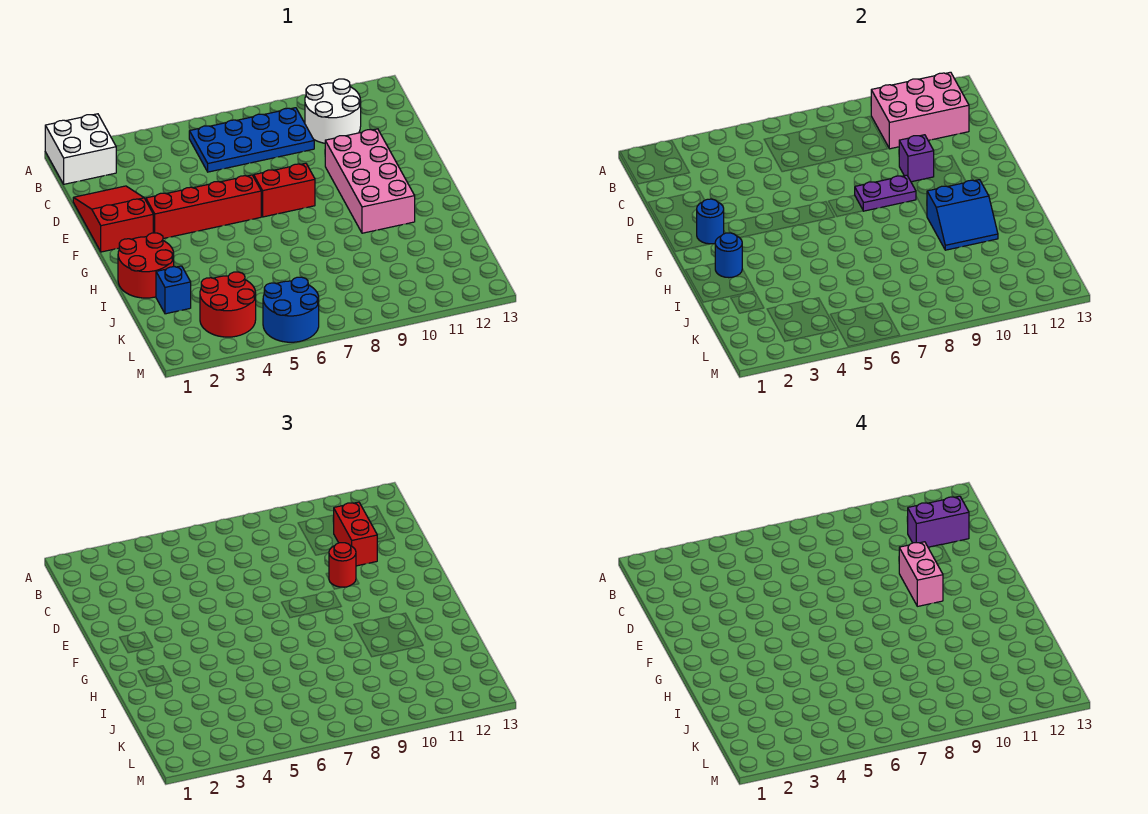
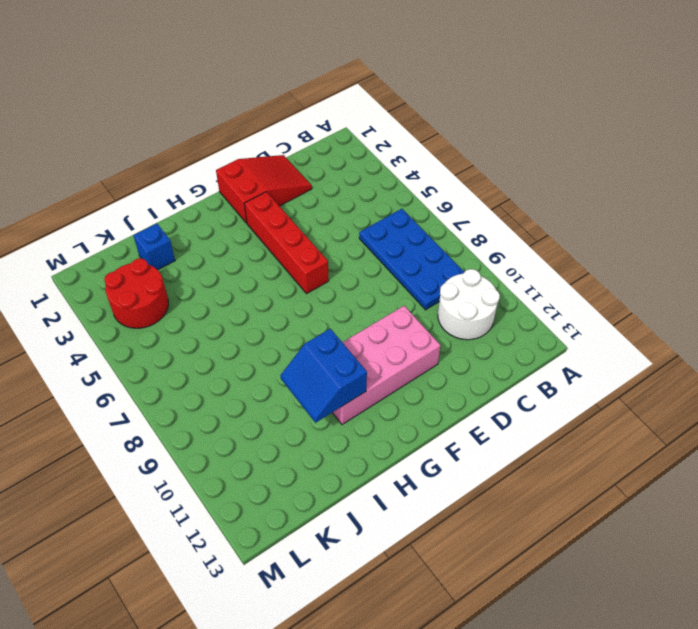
none -> white 2x2 brick [45,114,116,184]
none -> red 1x2 brick [254,163,315,217]
none -> red 2x2 round brick [118,233,174,298]

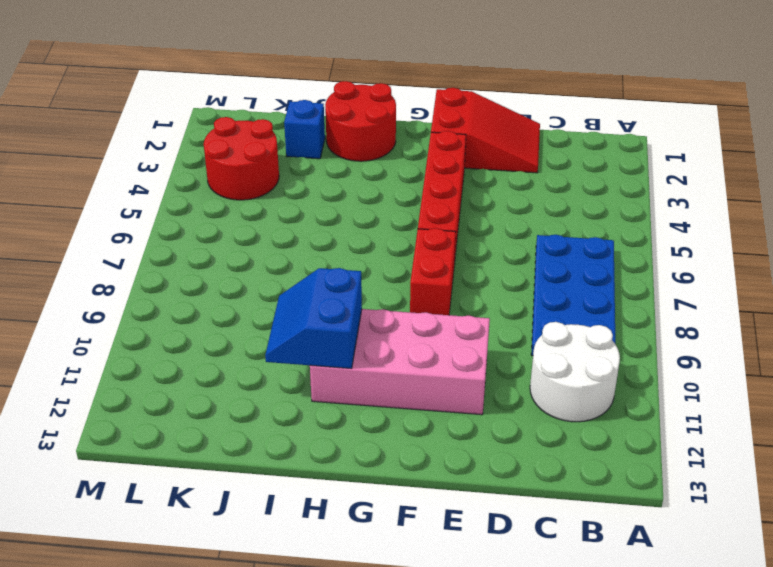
none -> white 2x2 brick [45,114,116,184]
none -> blue 2x2 round brick [263,277,319,342]
none -> pink 2x3 brick [871,72,969,149]

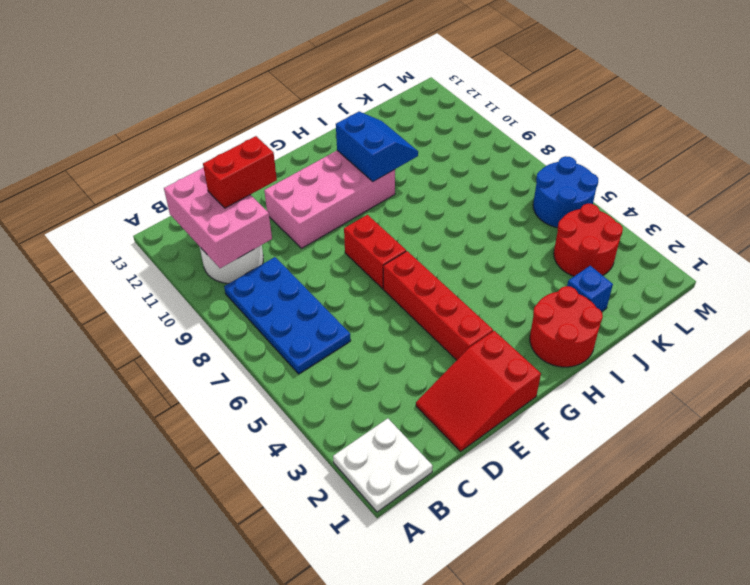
white 2x2 plate [333,418,433,512] -> white 2x2 brick [45,114,116,184]
none -> purple 1x1 brick [899,135,934,182]
none -> blue 1x1 round brick [697,199,724,244]
none -> purple 1x2 plate [855,175,916,211]

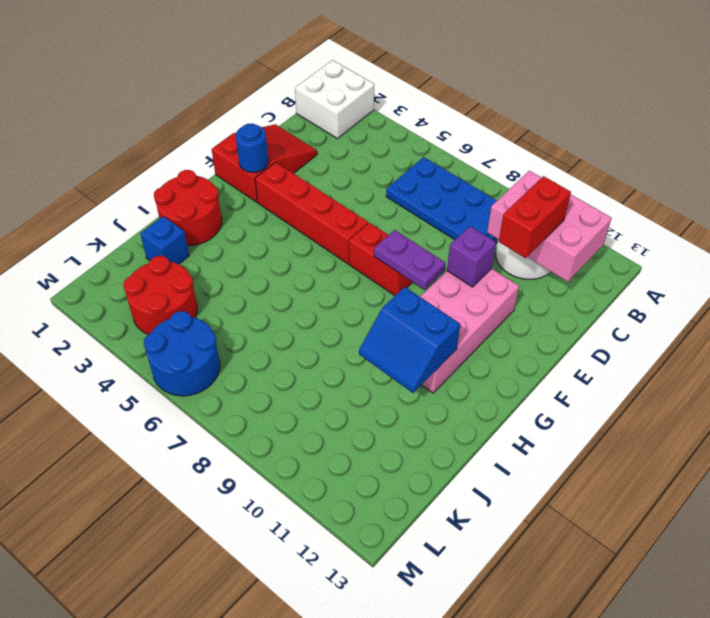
none -> blue 1x1 round brick [715,233,742,278]
none -> red 1x1 round brick [329,543,356,587]
none -> purple 1x2 brick [908,496,969,547]

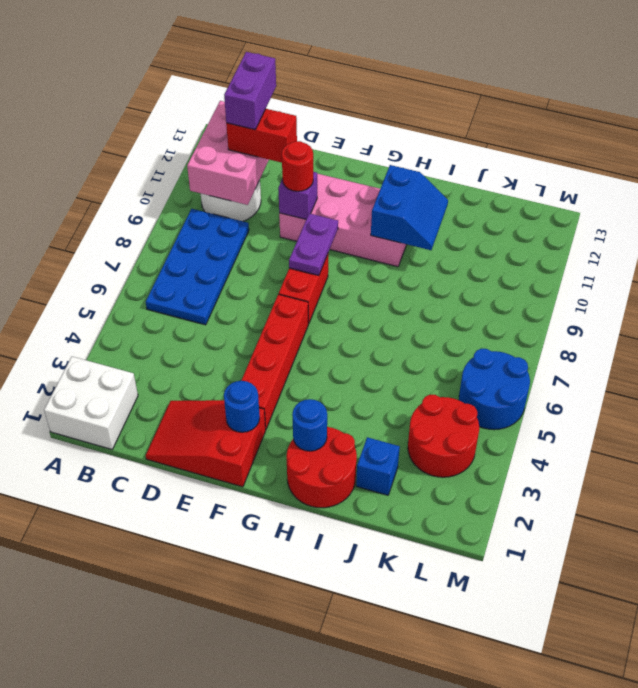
none -> pink 1x2 brick [899,542,943,606]

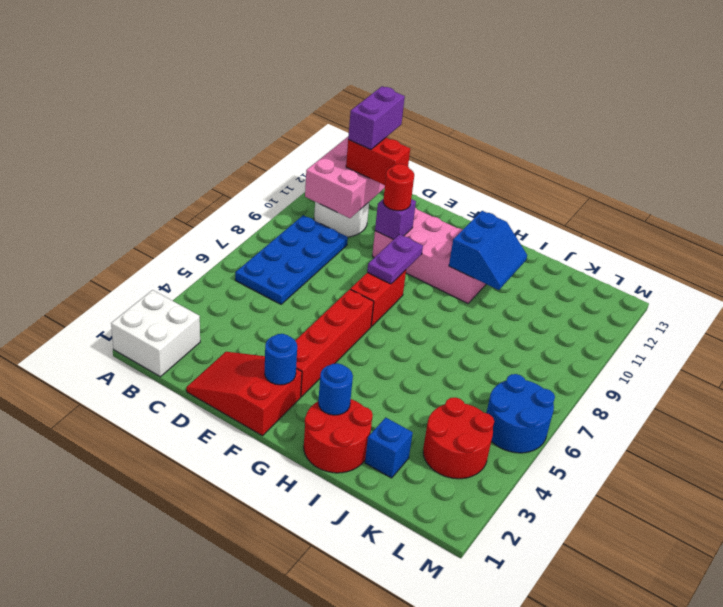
none -> pink 1x2 brick [899,542,943,606]

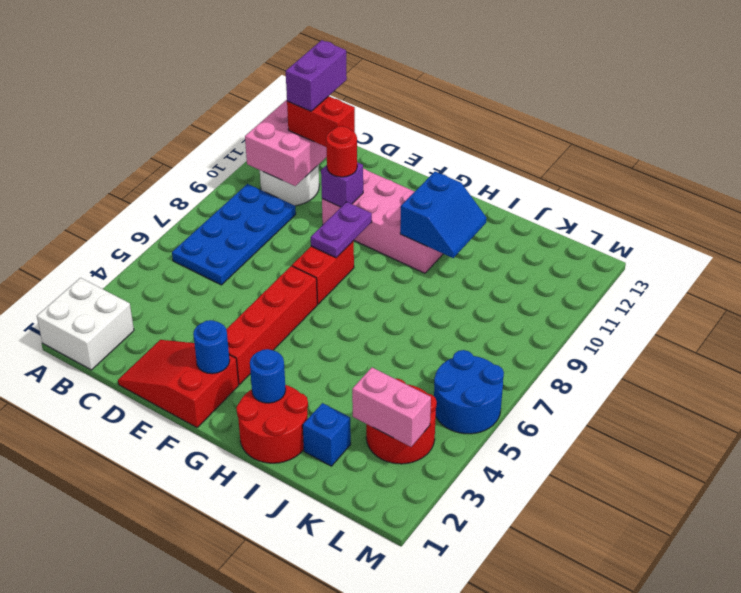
pink 1x2 brick [352,368,431,447] -> pink 1x2 brick moved to [899,542,943,606]

